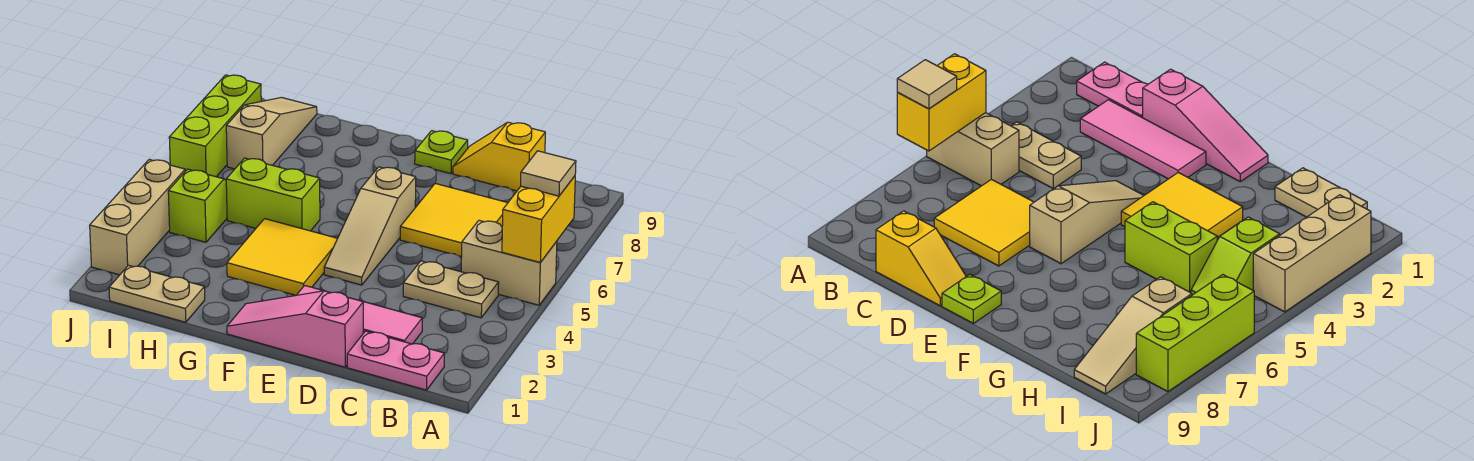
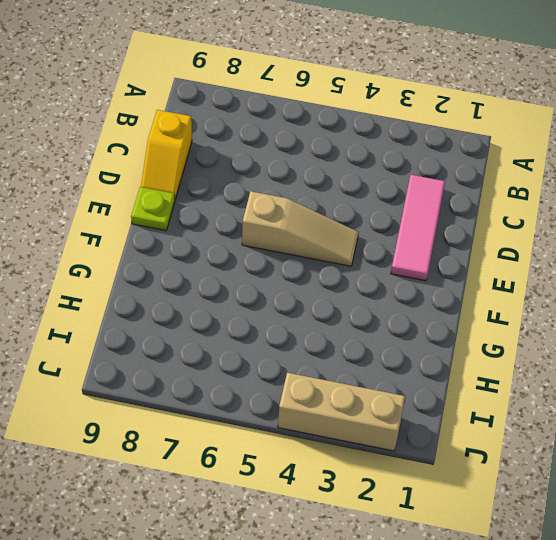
none -> tan 1x2 brick [461,220,557,305]
none -> pink 1x2 plate [347,331,444,390]
none -> tan 1x2 plate [403,261,499,318]

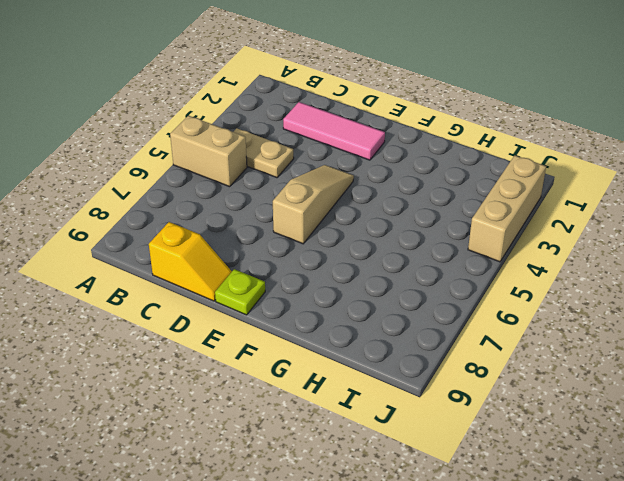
none -> pink 1x2 plate [347,331,444,390]
none -> yellow 2x2 tile [400,184,507,257]
none -> pink 1x3 slope [227,291,363,367]

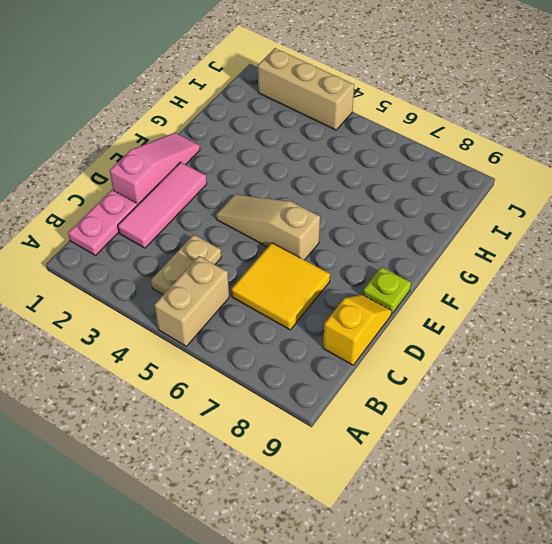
none -> yellow 2x2 tile [227,219,337,295]
none -> lime 1x2 brick [226,158,320,231]
none -> tan 1x2 plate [109,265,205,322]

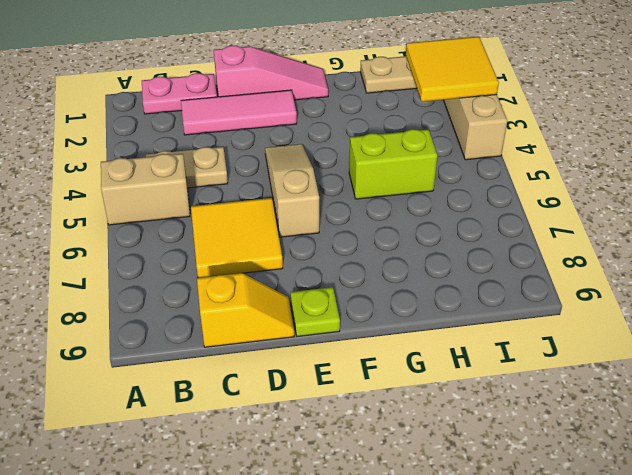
yellow 2x2 tile [406,37,499,102] -> yellow 2x2 tile moved to [227,219,337,295]
none -> lime 1x2 slope [168,169,227,242]
none -> tan 1x3 slope [226,98,317,169]
none -> lime 1x3 brick [169,75,261,177]

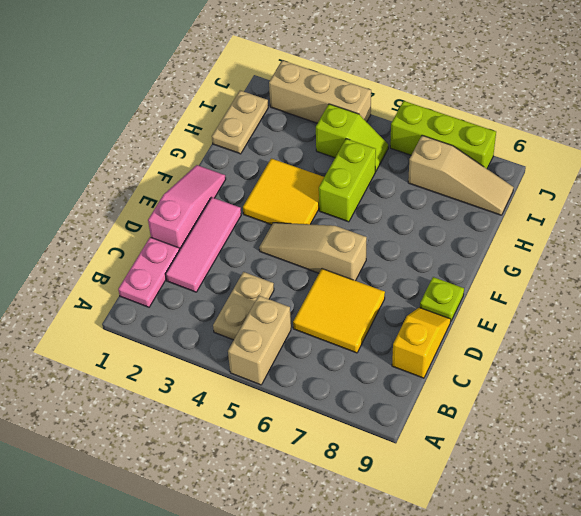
none -> yellow 1x2 brick [502,176,575,262]
none -> tan 1x1 tile [521,151,576,196]

